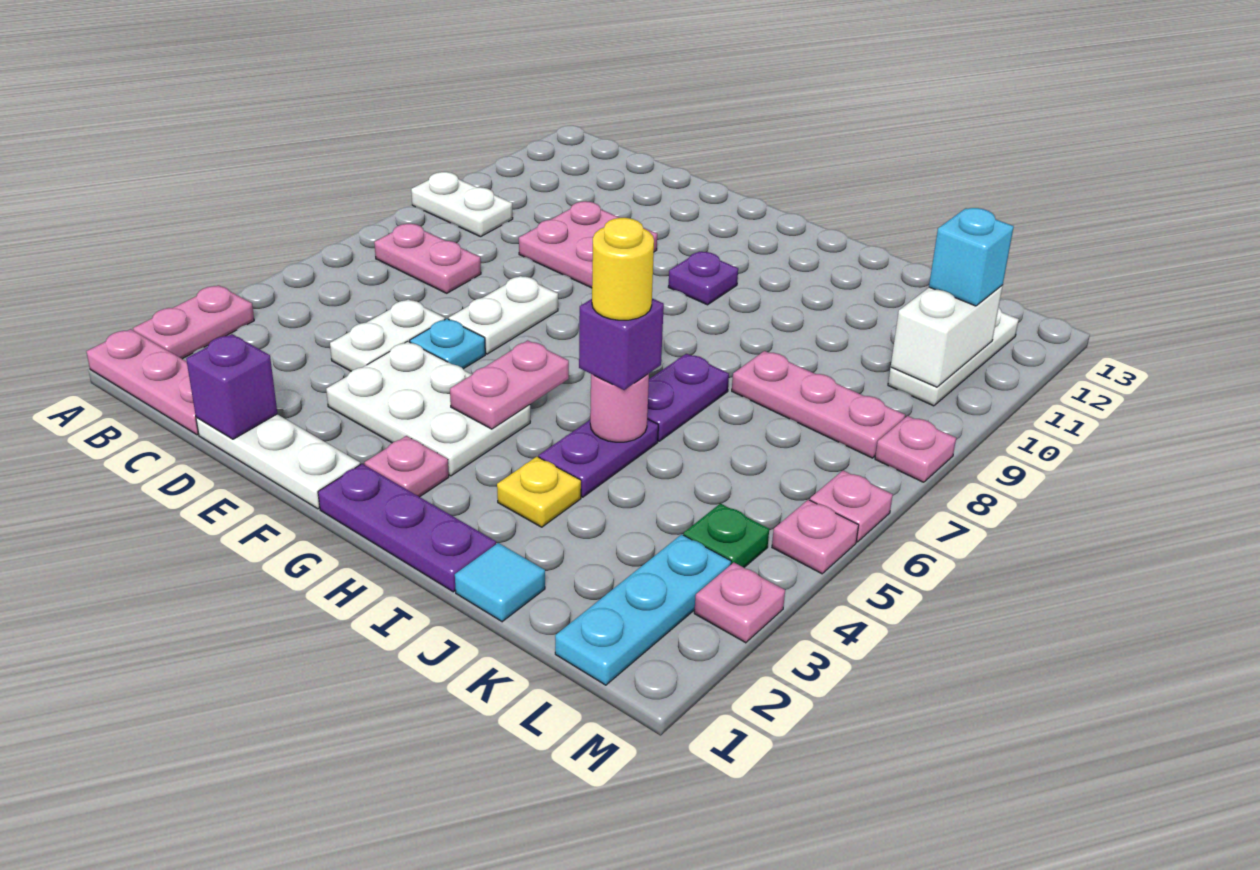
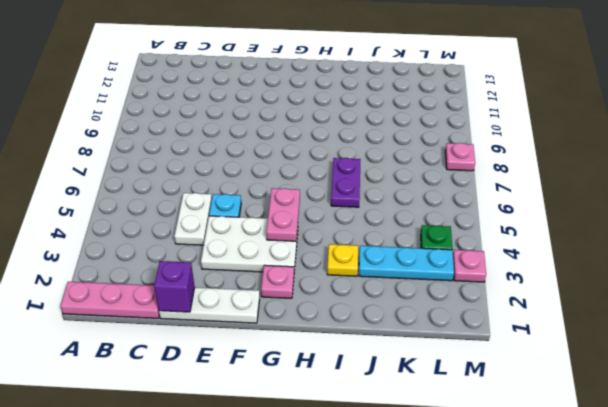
cyan 1x3 plate [359,246,454,281] -> cyan 1x3 plate turned to [555,534,731,685]
none -> pink 1x2 plate [133,285,254,359]
none -> white 1x2 plate [411,172,513,237]
none -> pink 1x2 plate [374,224,481,293]
none -> pink 2x2 plate [519,201,657,288]

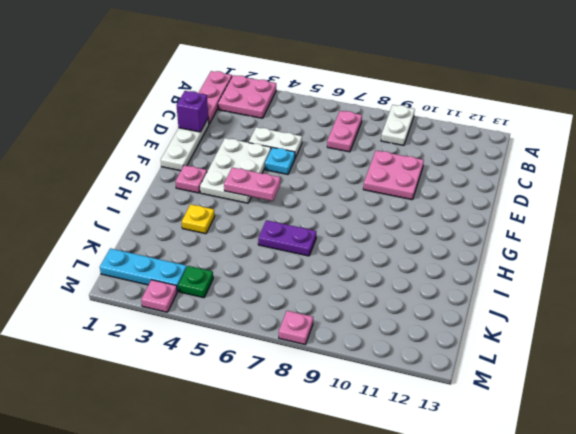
pink 2x2 plate [218,75,276,118] -> pink 1x2 plate [133,285,254,359]
none -> white 1x2 plate [449,276,558,354]
none -> purple 1x3 plate [318,464,496,592]
none -> purple 1x1 plate [668,252,738,305]
none -> purple 1x2 plate [539,419,658,497]

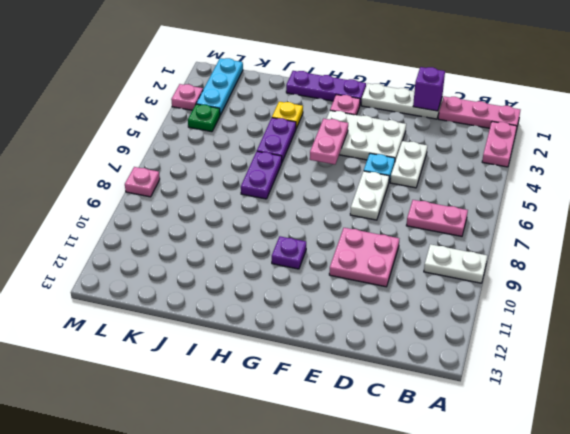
none -> cyan 1x1 tile [455,543,545,622]
none -> pink 1x3 plate [732,351,905,458]
none -> white 1x3 plate [888,308,1019,406]
none -> pink 1x1 plate [772,500,859,574]

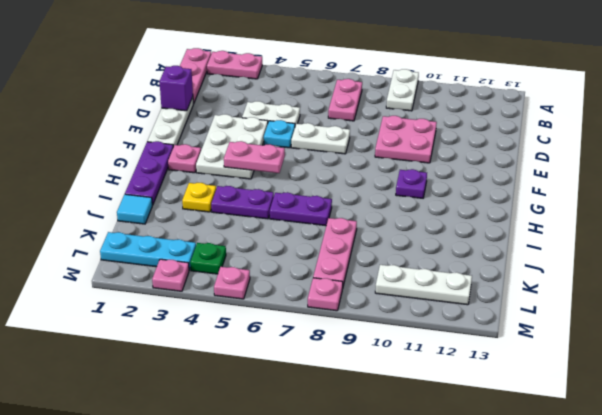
none -> pink 1x1 plate [810,470,893,542]
none -> pink 1x1 round brick [590,374,649,442]
none -> white 1x2 brick [891,285,1003,387]
none -> purple 1x1 brick [579,298,664,390]

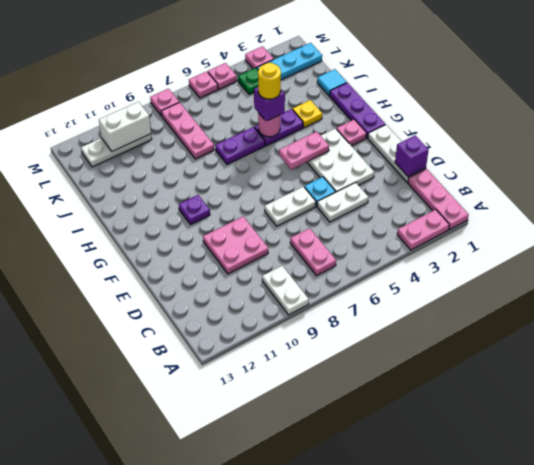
none -> cyan 1x1 brick [929,208,1014,306]

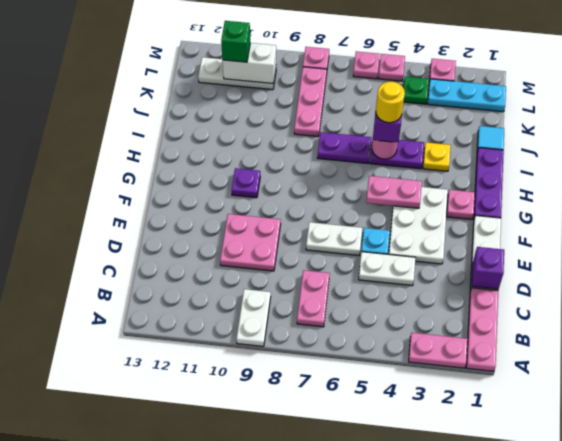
green 1x1 brick [221,21,250,62] -> cyan 1x1 brick [929,208,1014,306]

